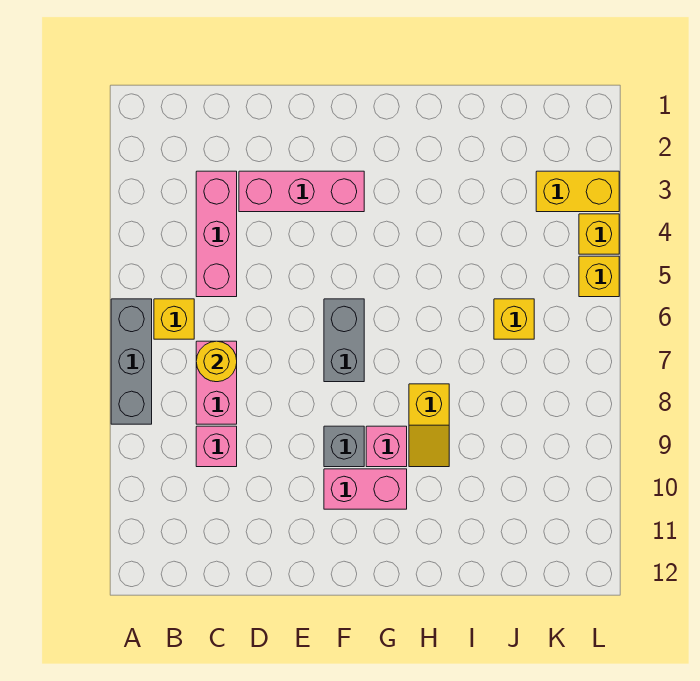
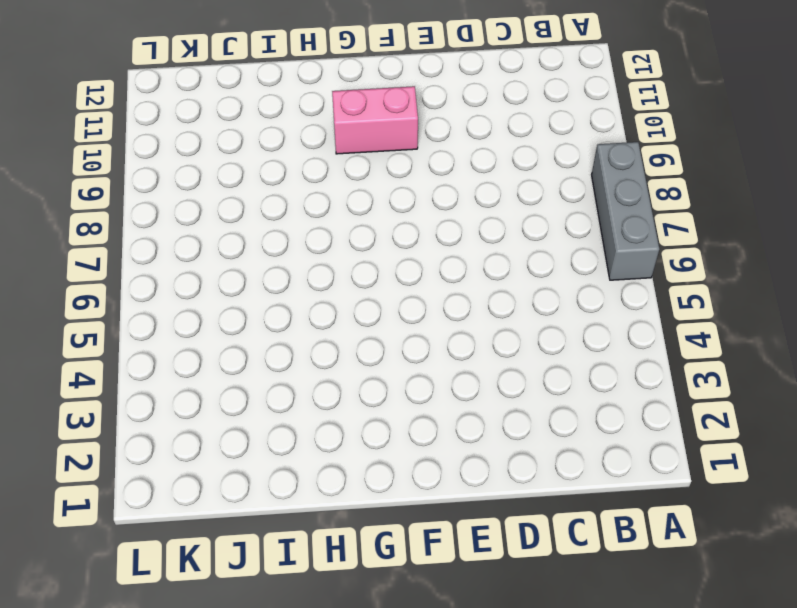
none -> yellow 1x1 brick [154,299,194,339]
none -> pink 1x3 brick [196,171,237,297]
none -> pink 1x2 brick [196,341,237,424]

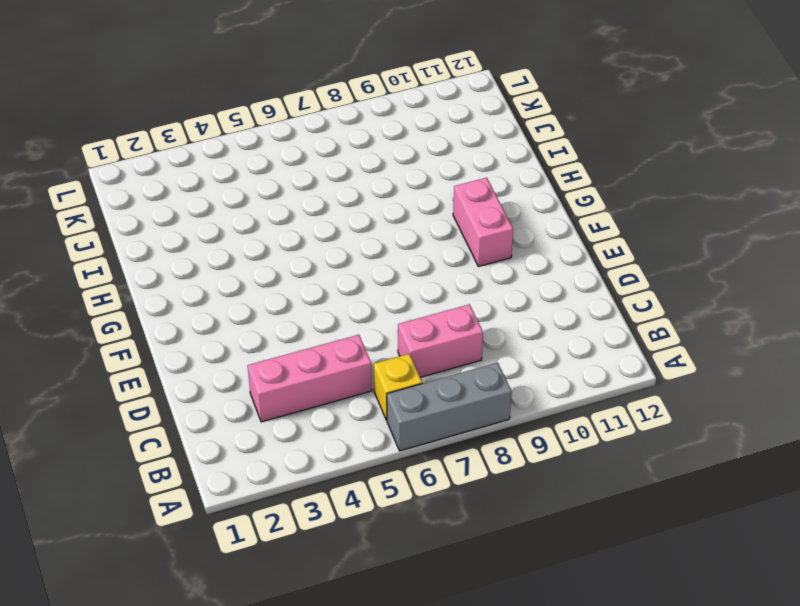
none -> pink 1x1 brick [196,426,237,467]
none -> pink 1x3 brick [239,171,364,212]
none -> grey 1x2 brick [324,299,364,382]

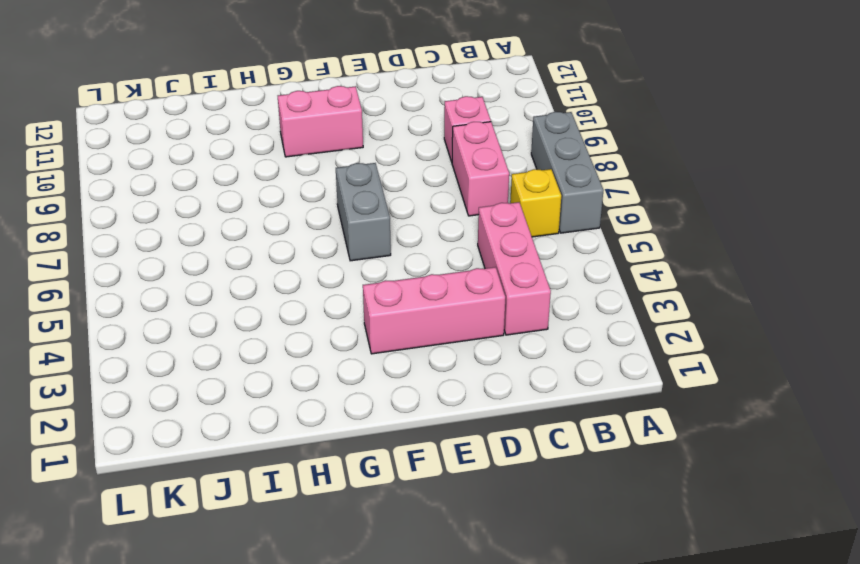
none -> grey 1x1 brick [324,426,364,467]
none -> pink 1x1 brick [366,426,407,467]
none -> yellow 1x2 slope [409,384,449,467]

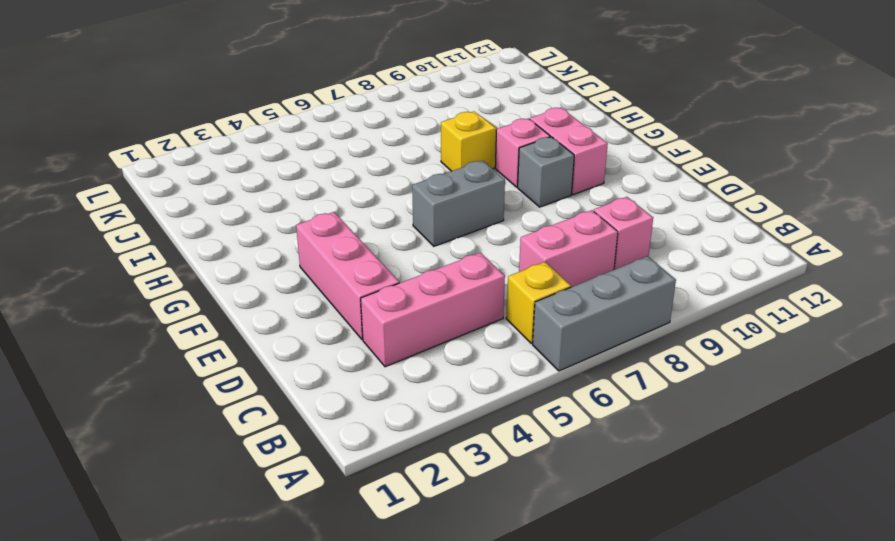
none -> yellow 1x1 brick [494,299,534,339]
none -> yellow 1x2 brick [536,171,619,212]
none -> yellow 1x1 brick [579,214,619,254]

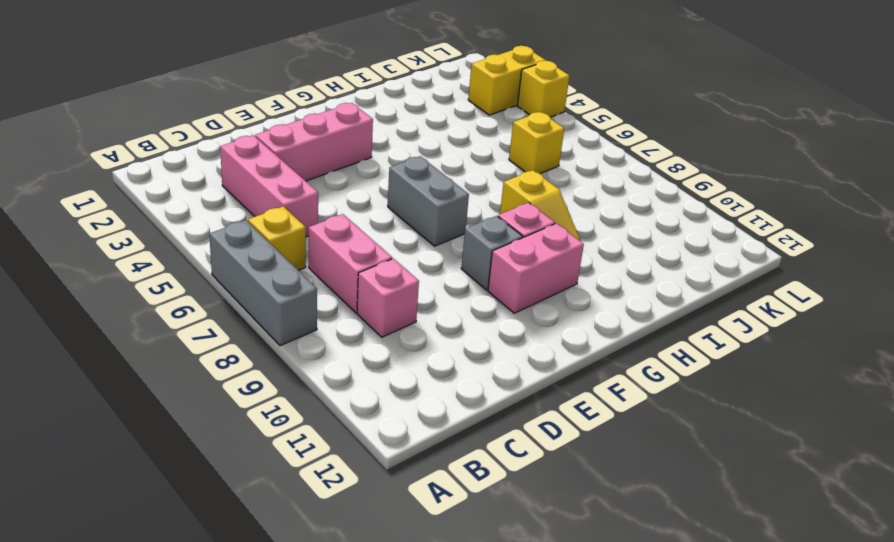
none -> yellow 1x1 brick [579,256,619,297]
none -> yellow 1x1 round brick [196,341,237,382]

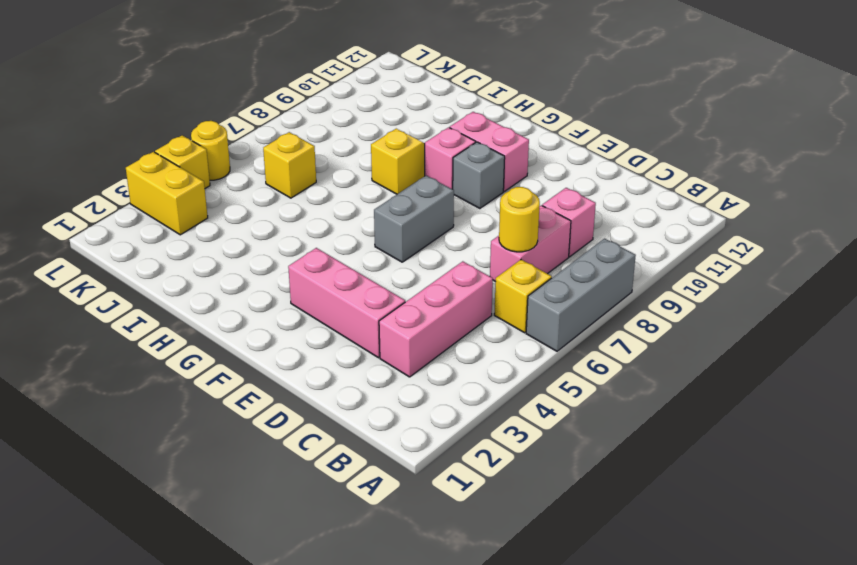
yellow 1x1 round brick [191,121,230,180] -> yellow 1x1 brick [579,256,619,297]

